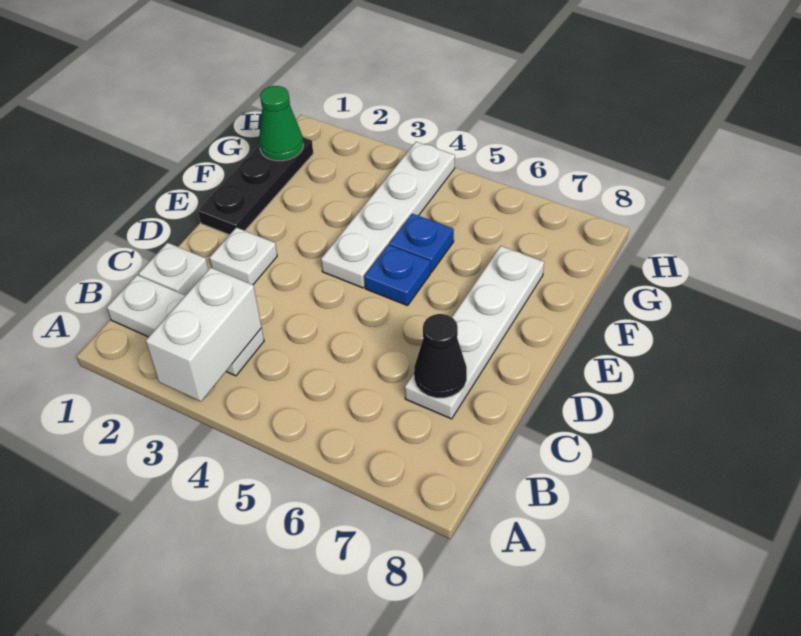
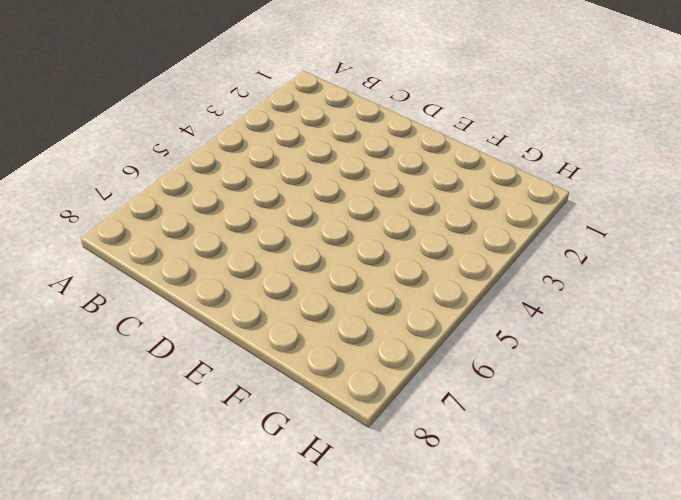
none -> white 1x3 plate [107,275,264,376]
none -> white 1x1 plate [139,243,208,295]

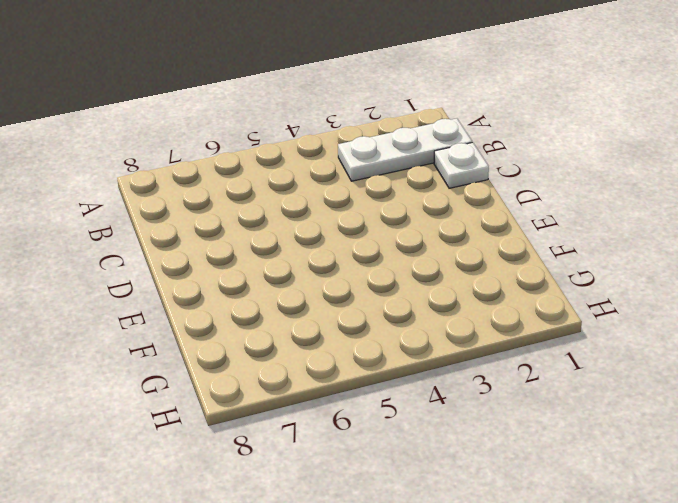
none -> white 1x4 plate [405,246,544,419]
none -> white 1x1 plate [209,228,277,285]

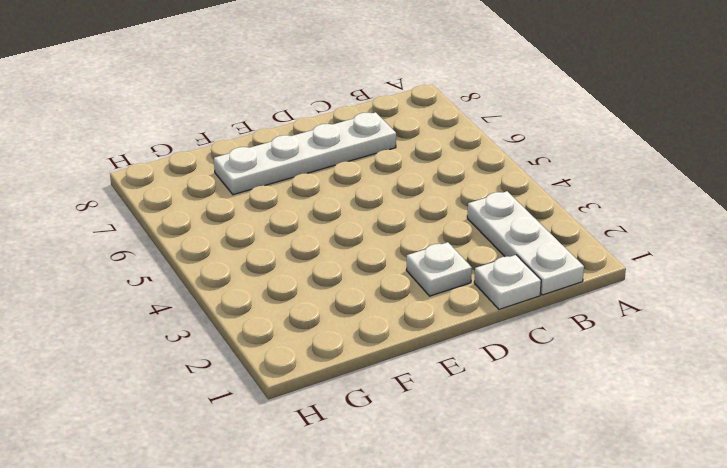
none -> black 1x3 plate [198,137,313,235]
none -> white 1x4 plate [321,142,455,288]

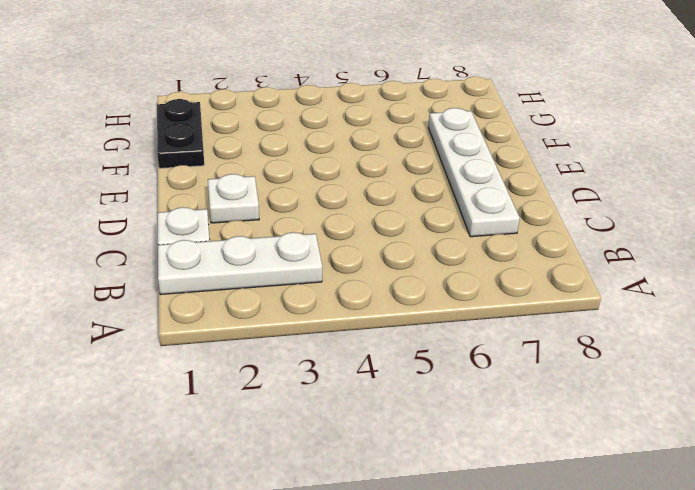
black 1x2 plate [157,99,204,168] -> black 1x3 plate [198,137,313,235]
none -> white 1x4 plate [321,142,455,288]
none -> blue 1x1 plate [364,245,431,306]

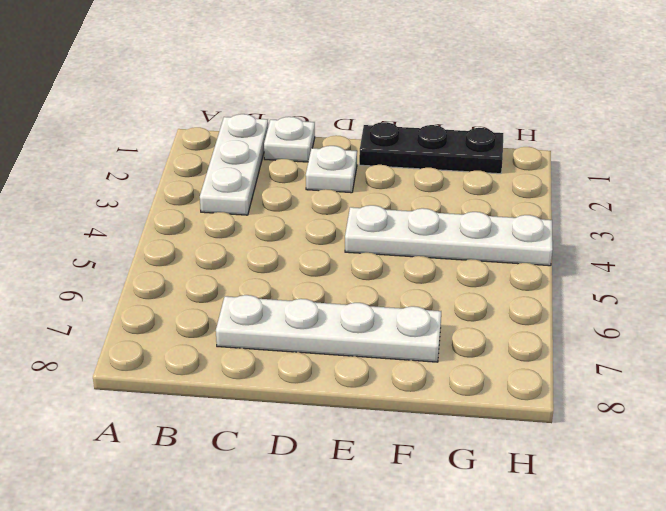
none -> blue 1x1 plate [364,245,431,306]
none -> blue 1x1 plate [390,214,454,272]

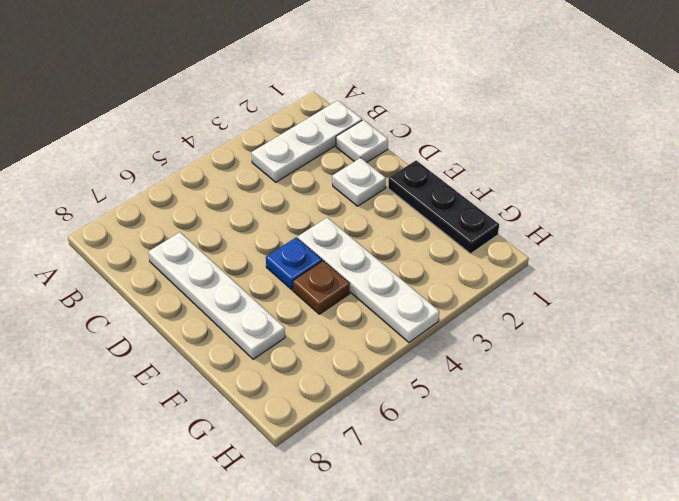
brown 1x1 plate [293,261,350,314] -> blue 1x1 plate [390,214,454,272]
none -> white 1x2 brick [146,268,262,401]
none -> black 1x1 cone [414,314,467,398]

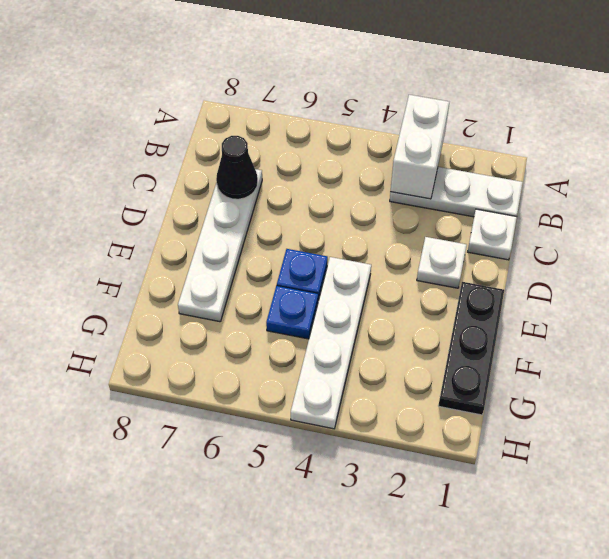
none -> green 1x1 cone [259,86,303,161]

